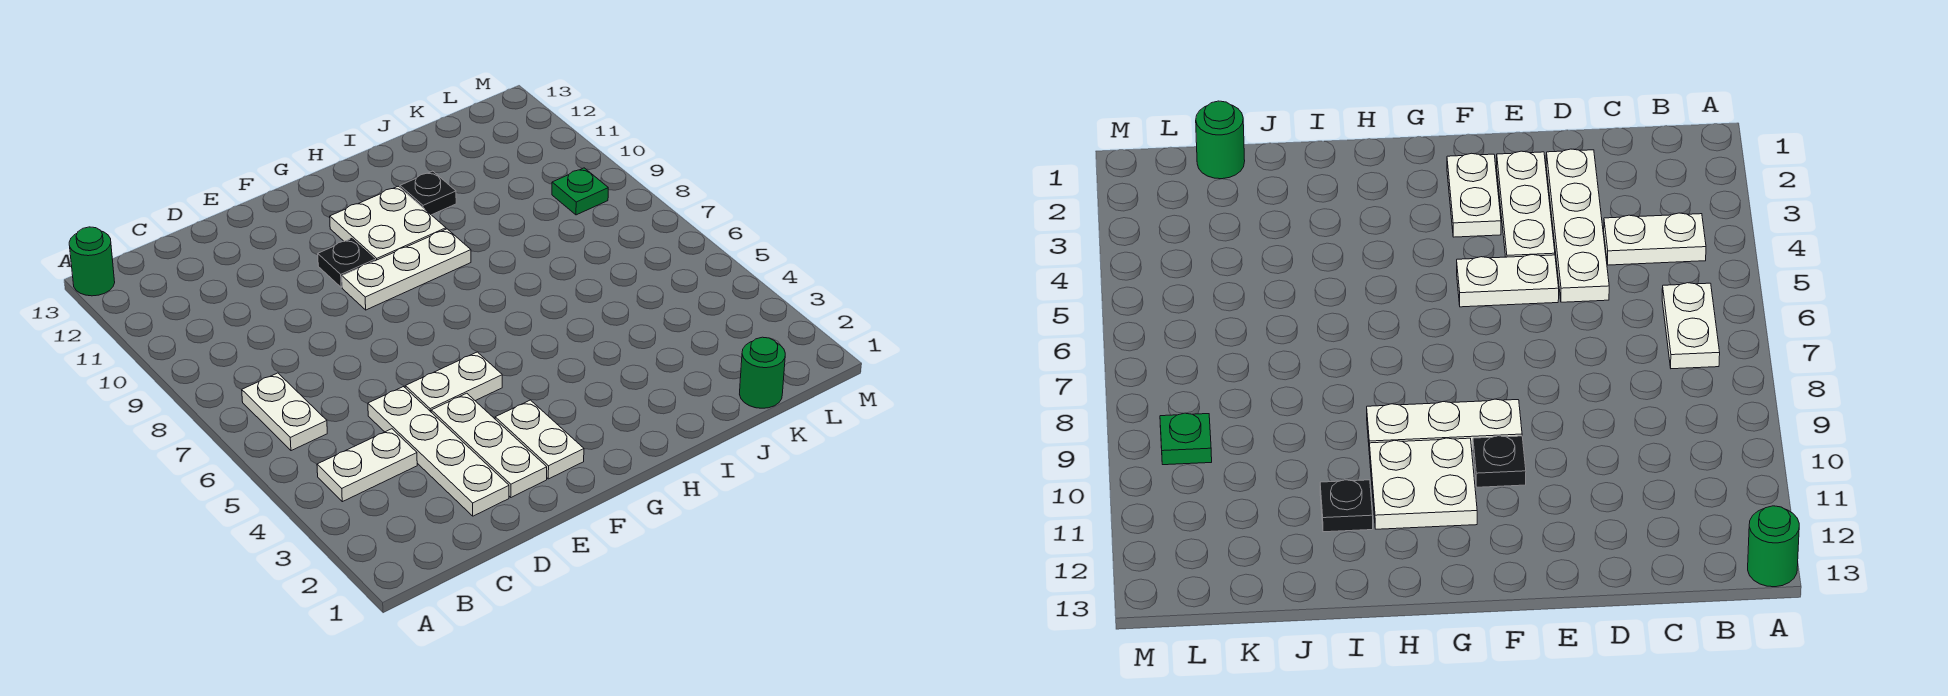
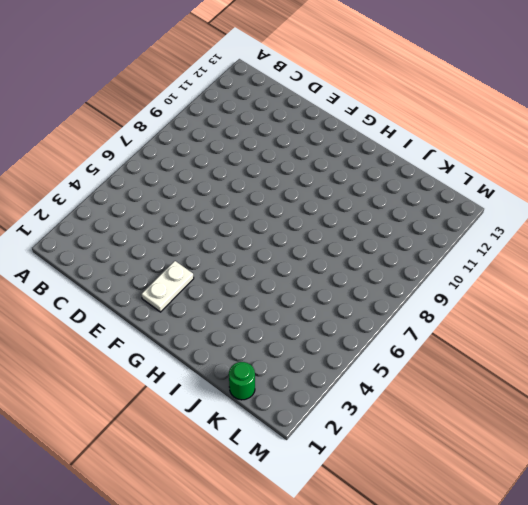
none -> green 1x1 round brick [69,227,115,296]
none -> white 1x2 plate [317,429,417,502]
none -> white 1x2 plate [242,373,327,451]

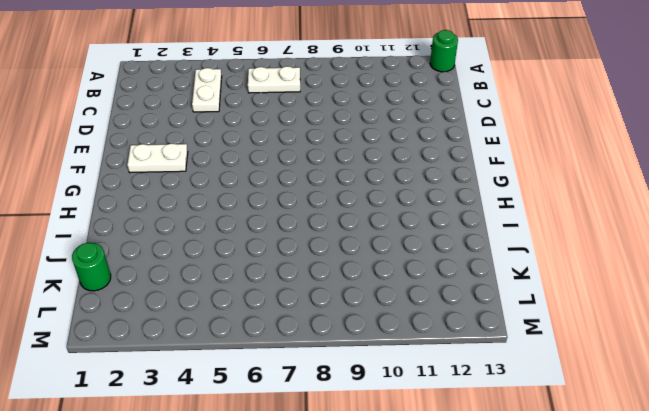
none -> white 1x4 plate [368,387,509,516]
none -> white 1x3 plate [431,393,547,497]
none -> white 1x2 plate [405,352,502,412]

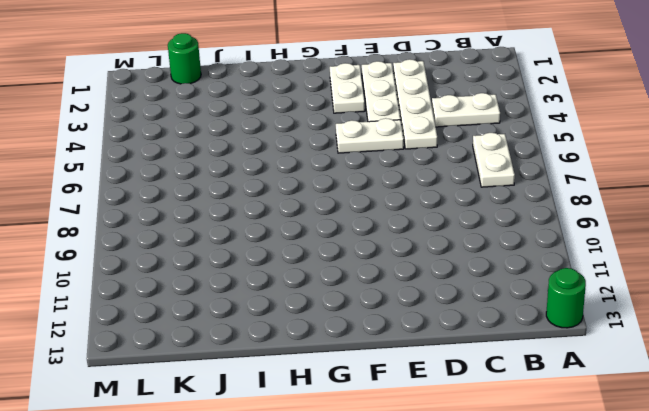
none -> white 1x3 plate [342,229,471,310]
none -> black 1x1 plate [318,239,375,287]
none -> white 2x2 plate [330,186,446,261]

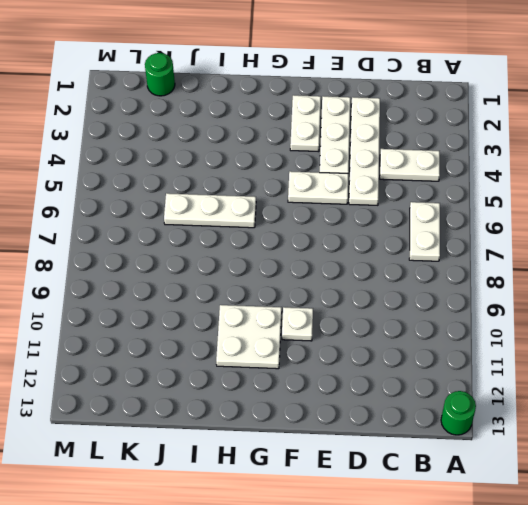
white 1x1 plate [282,307,313,341] -> black 1x1 plate [318,239,375,287]
white 1x3 plate [164,193,256,228] -> white 1x3 plate moved to [342,229,471,310]
none -> black 1x1 plate [400,171,456,215]
none -> green 1x1 plate [552,168,608,215]

